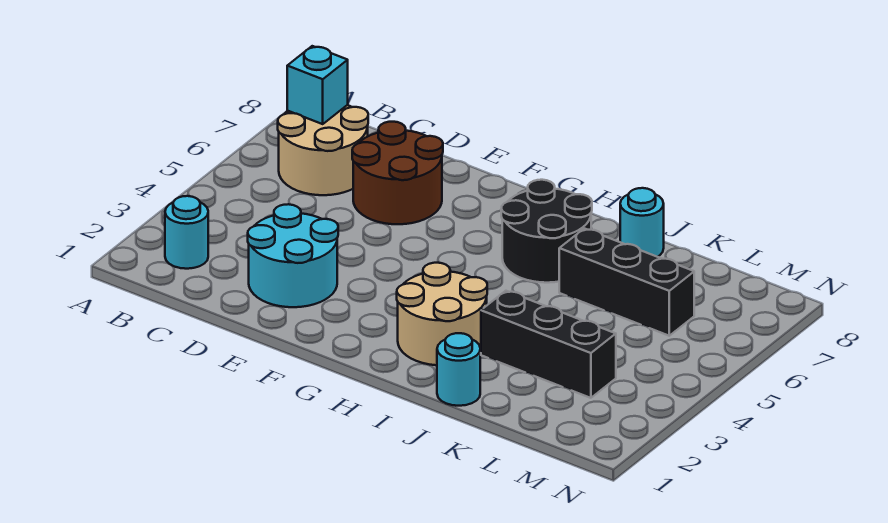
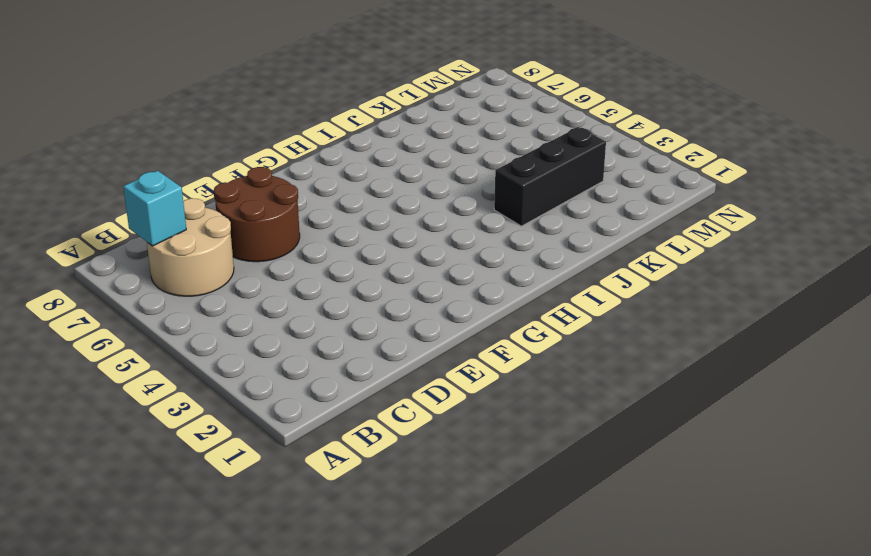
none -> cyan 1x1 round brick [165,196,208,269]
none -> cyan 2x2 round brick [248,204,338,307]

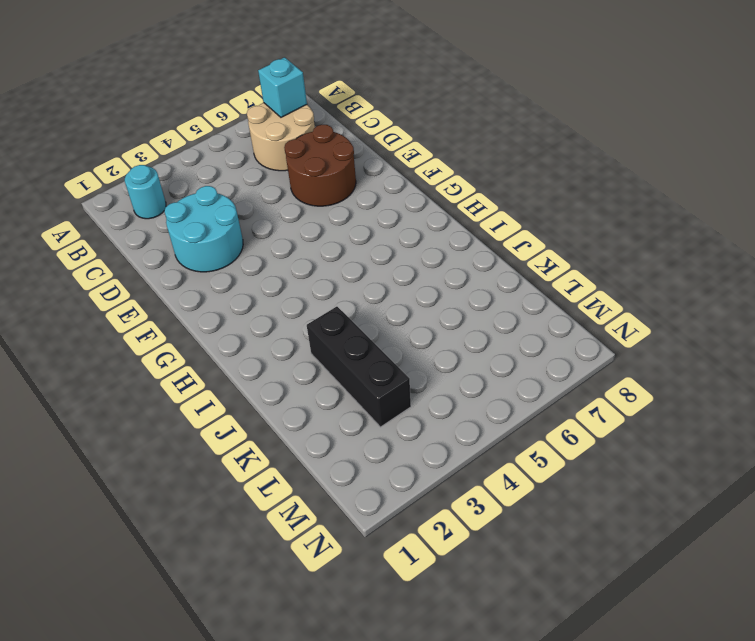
none -> tan 2x2 round brick [397,263,487,365]
none -> black 2x2 round brick [501,180,592,283]

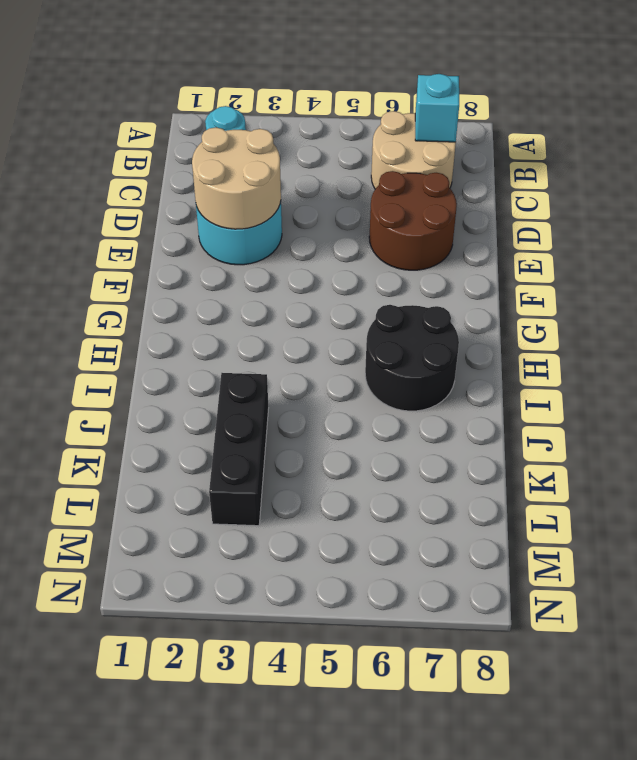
tan 2x2 round brick [192,128,281,229] -> tan 2x2 round brick moved to [397,263,487,365]
none -> cyan 1x1 round brick [437,333,480,406]
none -> black 1x3 brick [559,228,694,336]

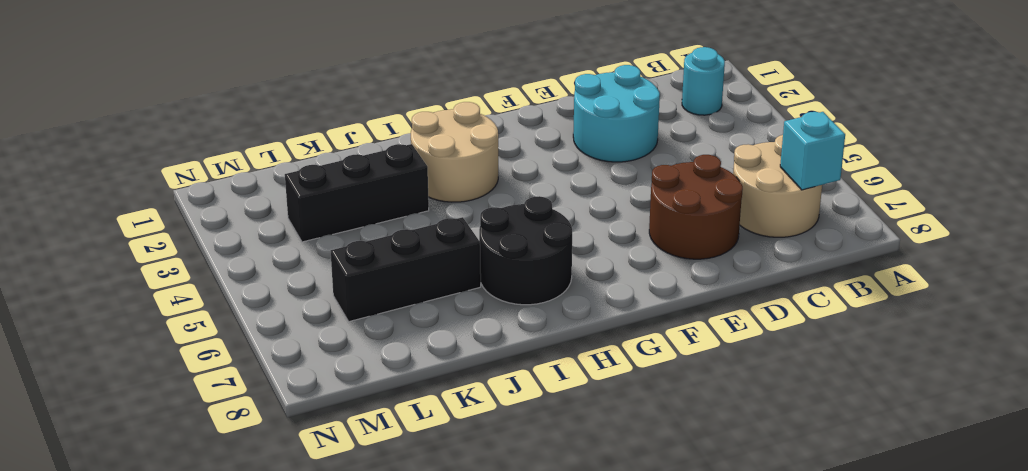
none -> cyan 1x1 round brick [437,333,480,406]
none -> cyan 1x1 round brick [620,188,664,257]

